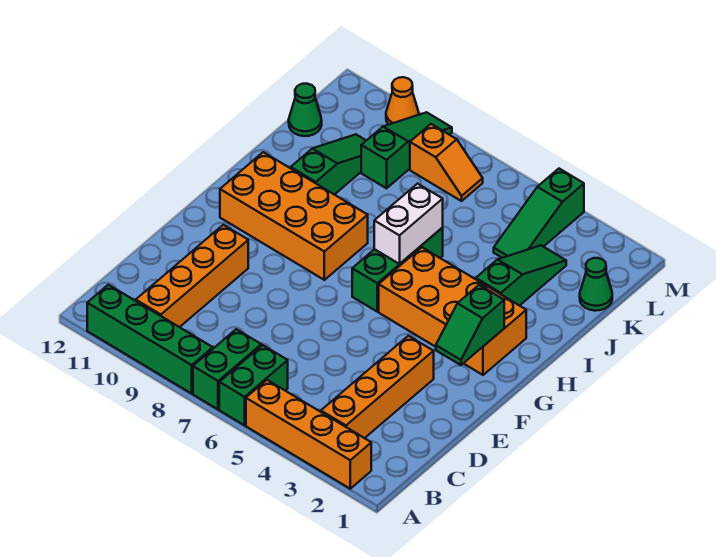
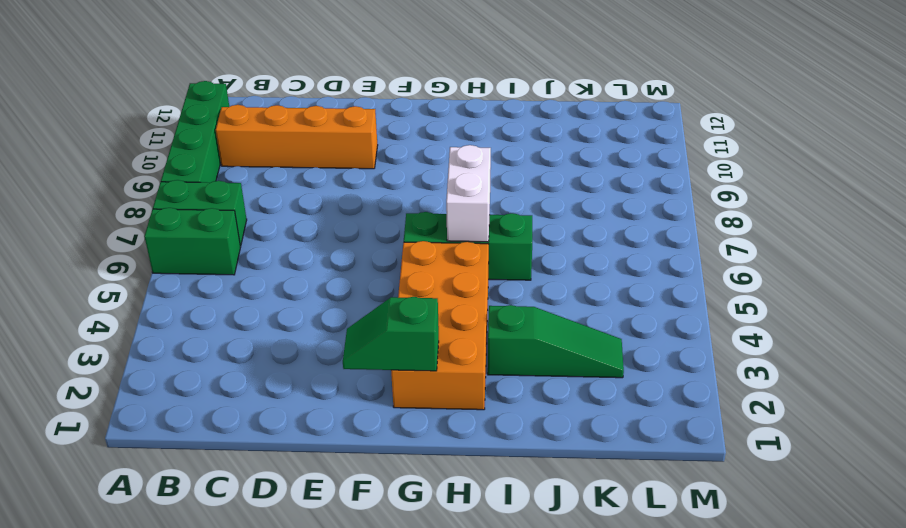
white 1x2 brick [446,145,491,242] -> white 1x2 brick turned to [374,184,443,264]
none -> orange 1x4 brick [246,380,371,489]
none -> orange 1x4 brick [321,336,434,438]
none -> orange 2x4 brick [220,152,368,280]

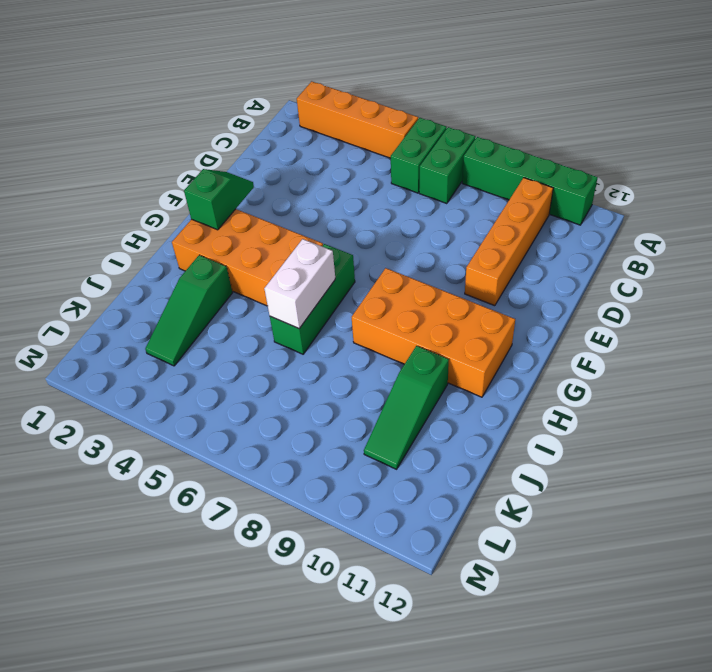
none -> orange 1x4 brick [321,336,434,438]
none -> green 1x1 cone [580,258,612,311]
none -> green 1x3 slope [494,169,584,258]

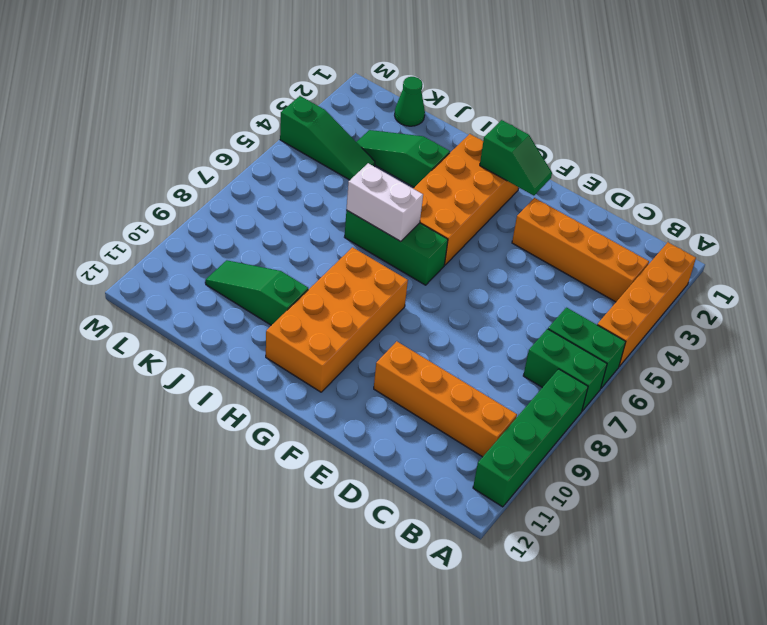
none -> green 1x3 slope [361,112,452,188]
none -> green 1x1 cone [289,84,322,136]
none -> orange 1x2 slope [410,124,483,201]

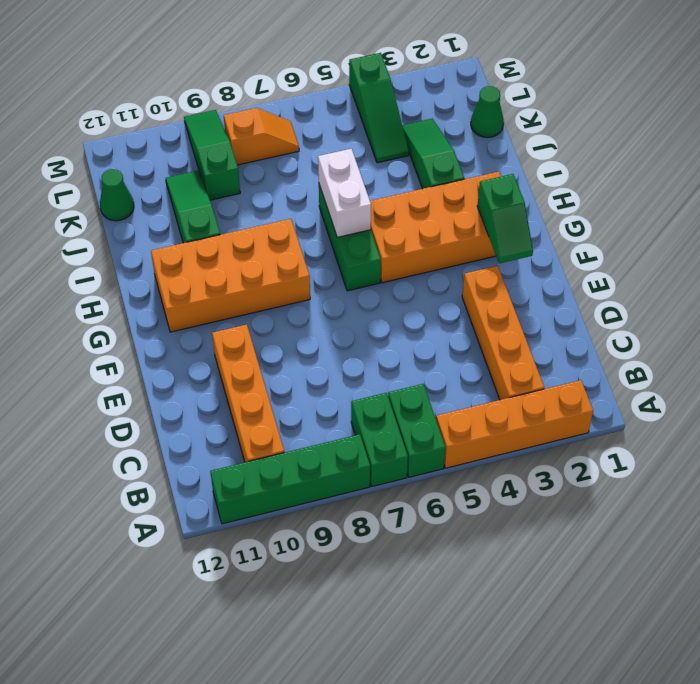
none -> orange 1x1 cone [386,77,419,125]

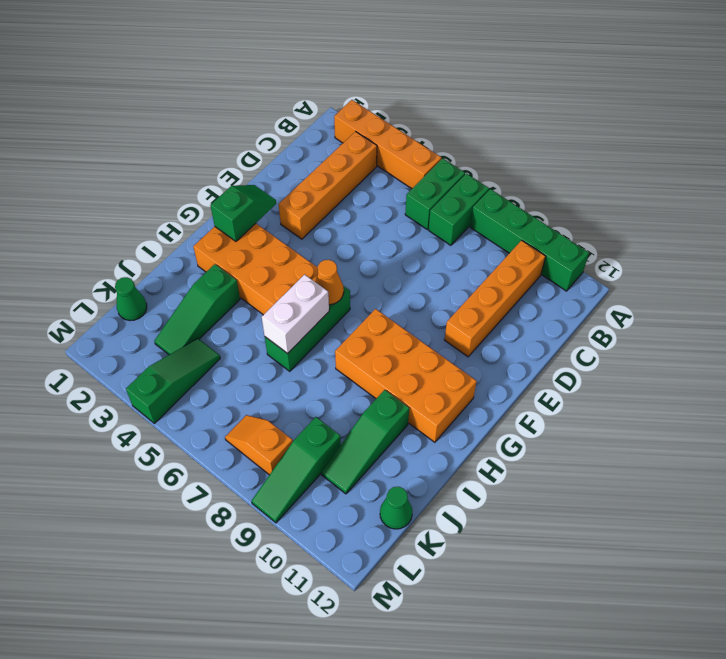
orange 1x1 cone [315,260,344,305] -> orange 1x1 cone moved to [386,77,419,125]

